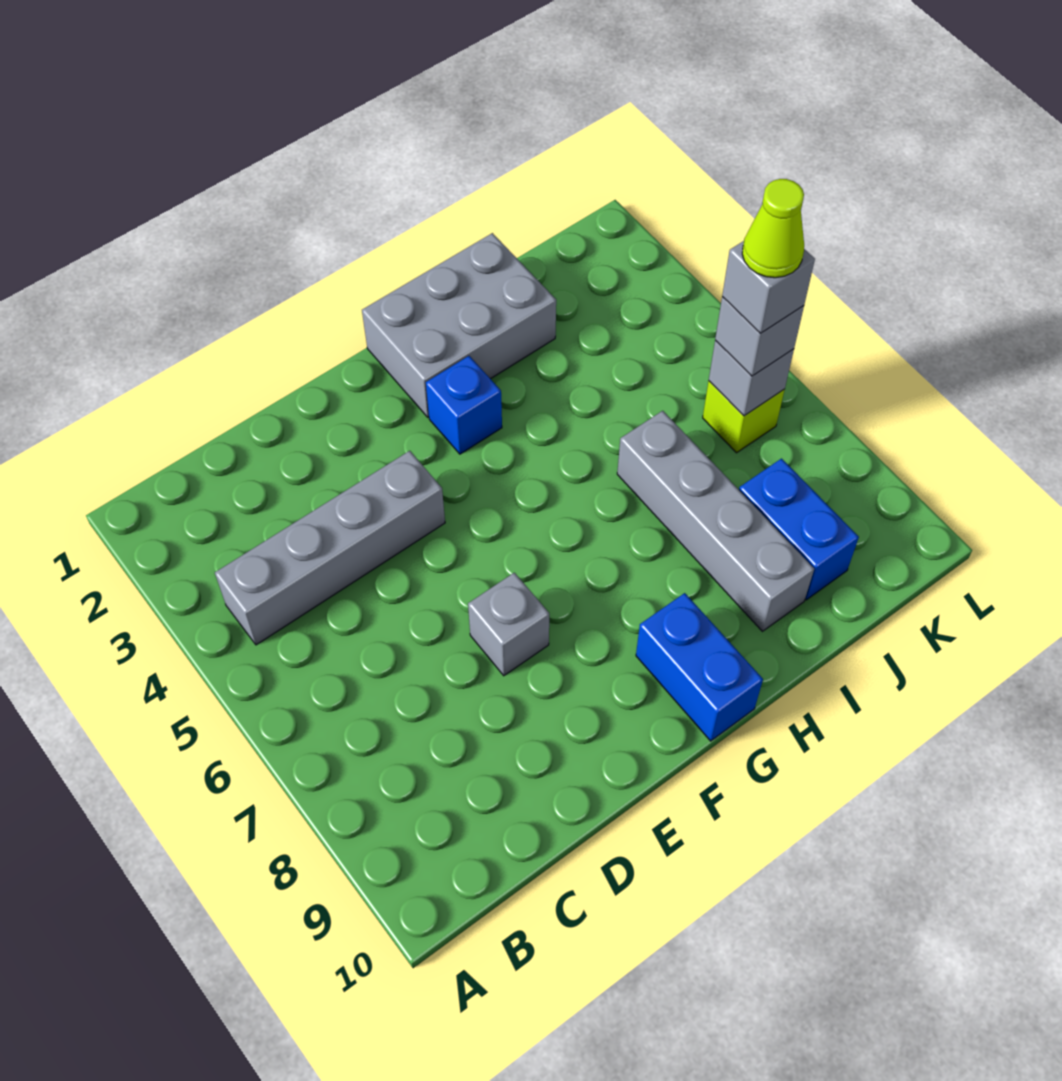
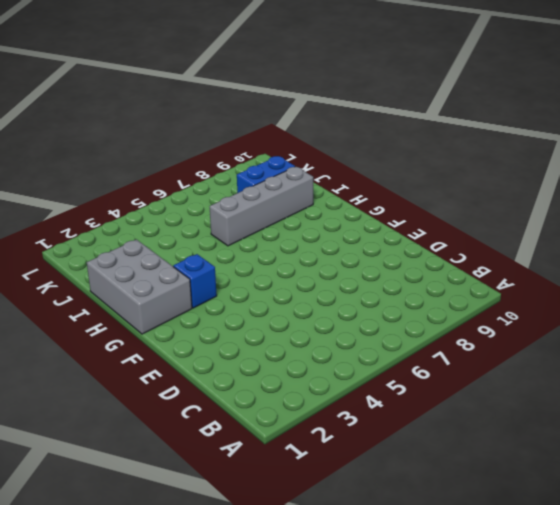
none -> grey 1x4 brick [215,451,445,645]
none -> grey 1x1 brick [468,573,549,676]
none -> blue 1x2 brick [636,593,763,741]

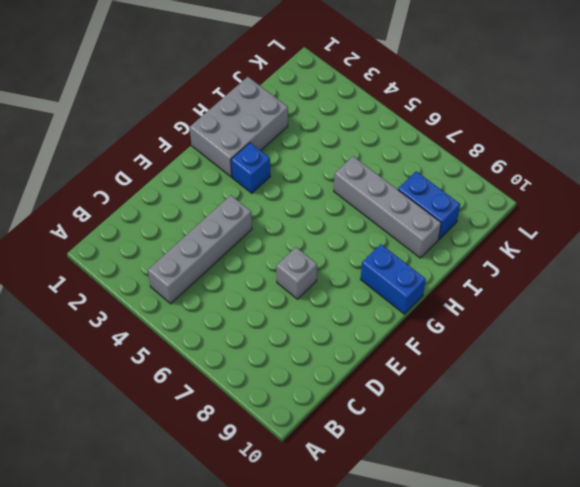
none -> lime 1x1 brick [703,381,785,453]
none -> grey 1x1 brick [709,341,794,416]
none -> grey 1x1 brick [715,297,804,376]

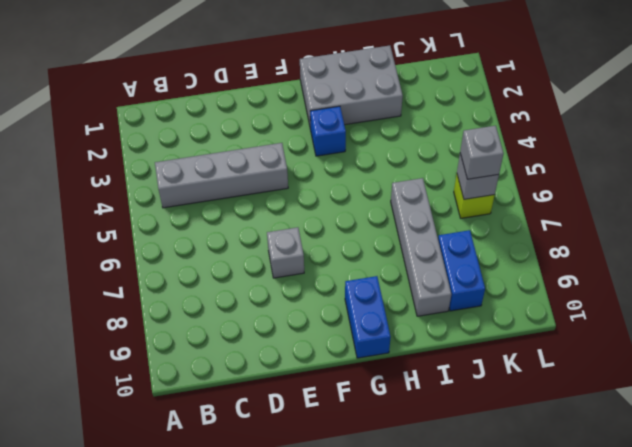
none -> grey 1x1 brick [722,241,815,333]
none -> lime 1x1 cone [742,179,804,278]

